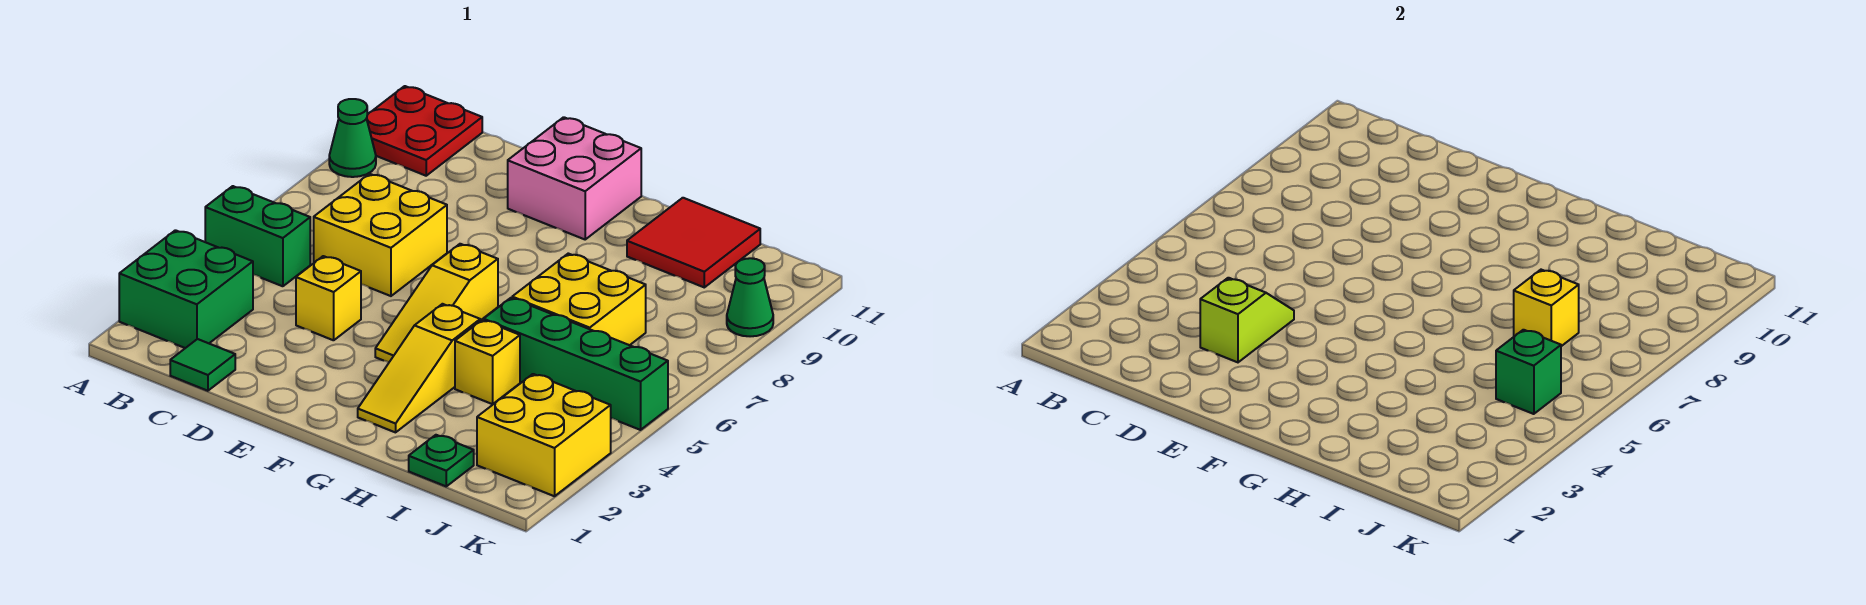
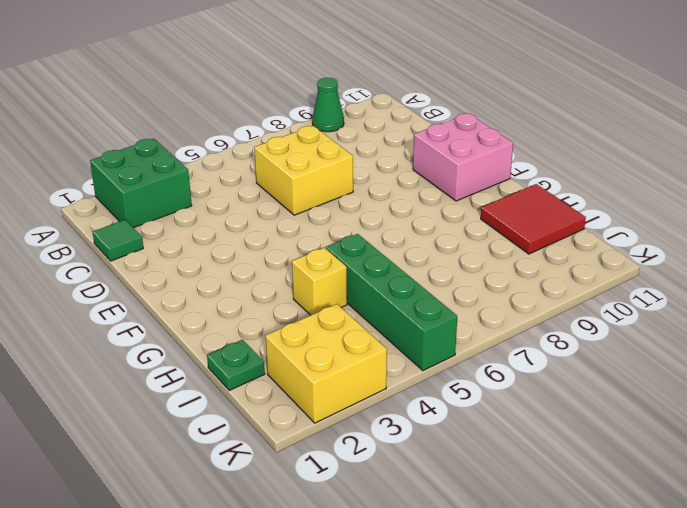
none -> green 1x2 brick [205,186,310,286]
none -> red 2x2 plate [367,86,482,176]
none -> yellow 1x1 brick [296,256,361,340]

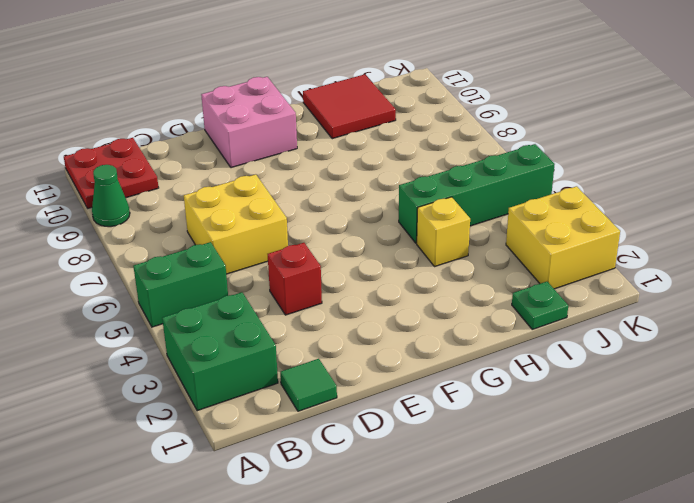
red 1x1 brick [268,243,322,315] -> yellow 1x1 brick [296,256,361,340]
none -> yellow 1x3 slope [375,244,498,362]
none -> yellow 1x3 slope [358,304,480,432]
none -> yellow 2x2 brick [512,254,646,345]

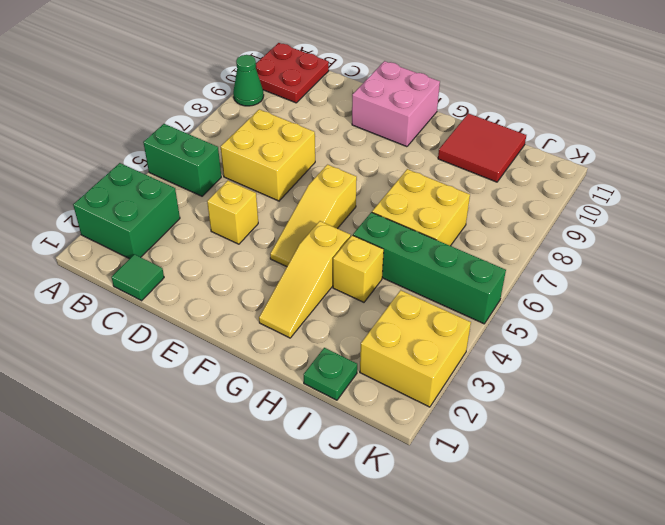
none -> green 1x1 cone [727,258,773,336]
none -> lime 1x2 slope [1200,278,1294,362]
none -> yellow 1x1 brick [1514,270,1579,346]

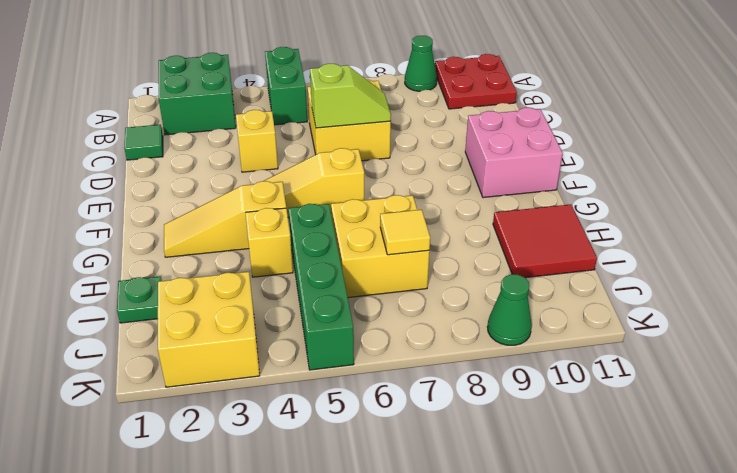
lime 1x2 slope [310,64,391,128] -> lime 1x2 slope moved to [1200,278,1294,362]
yellow 1x1 tile [380,210,430,255] -> yellow 1x1 brick [1514,270,1579,346]
none -> green 1x1 brick [1496,330,1561,414]

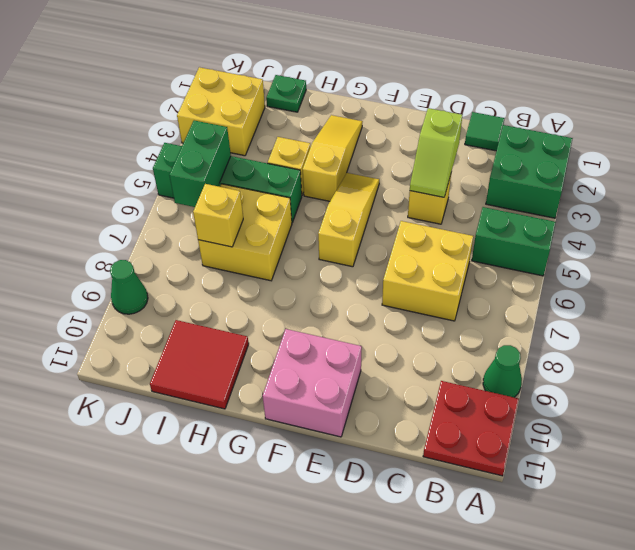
green 1x2 brick [169,120,231,207] -> green 1x1 brick [1496,330,1561,414]

